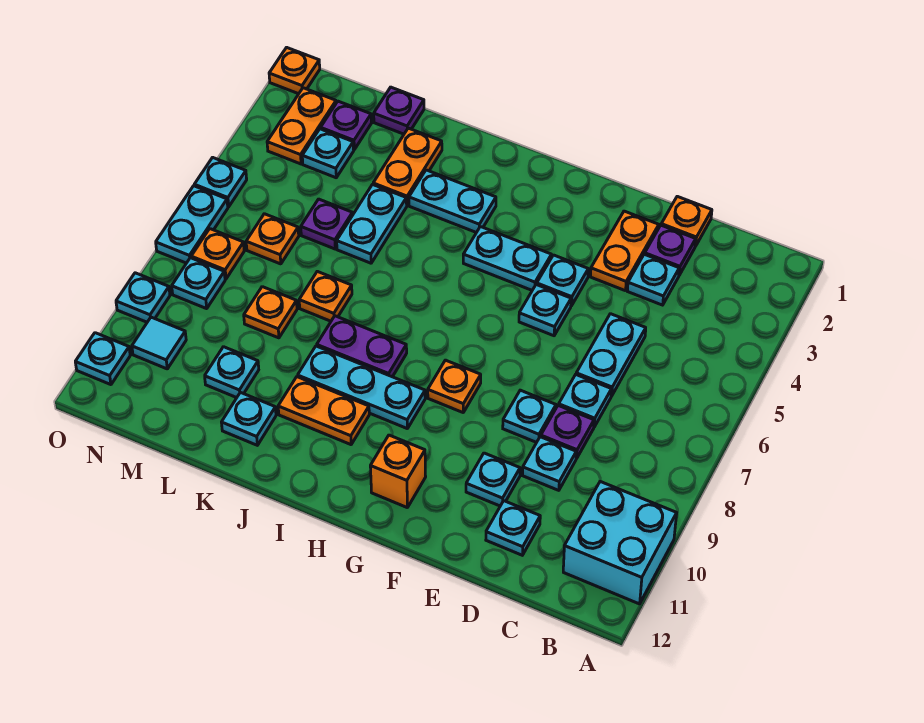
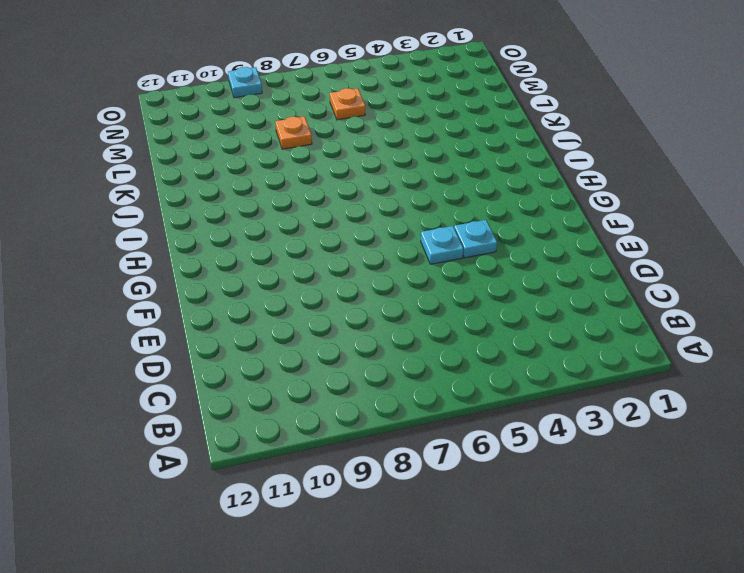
none -> cyan 2x2 brick [563,482,677,604]
none -> orange 1x1 plate [661,196,712,246]
none -> purple 1x1 plate [645,225,696,275]
none -> cyan 1x1 plate [627,254,679,305]

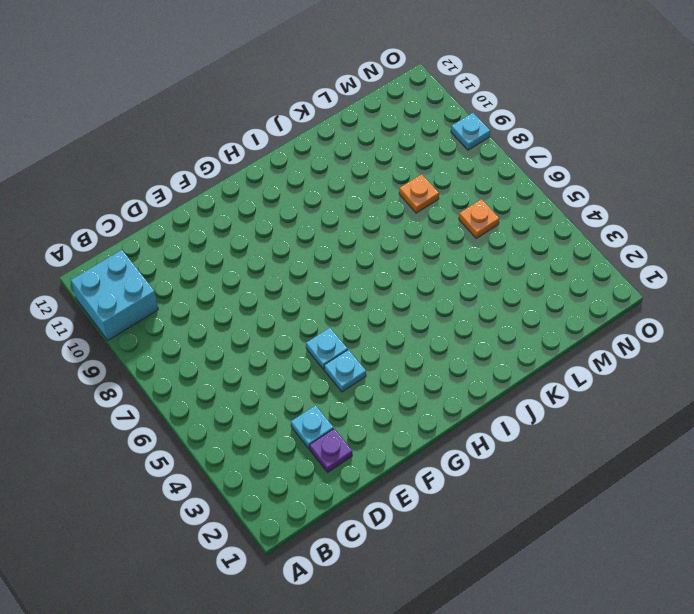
none -> orange 1x1 plate [661,196,712,246]
none -> cyan 1x2 plate [576,314,646,396]
none -> cyan 1x1 plate [559,375,611,427]
none -> purple 1x1 plate [541,405,594,459]

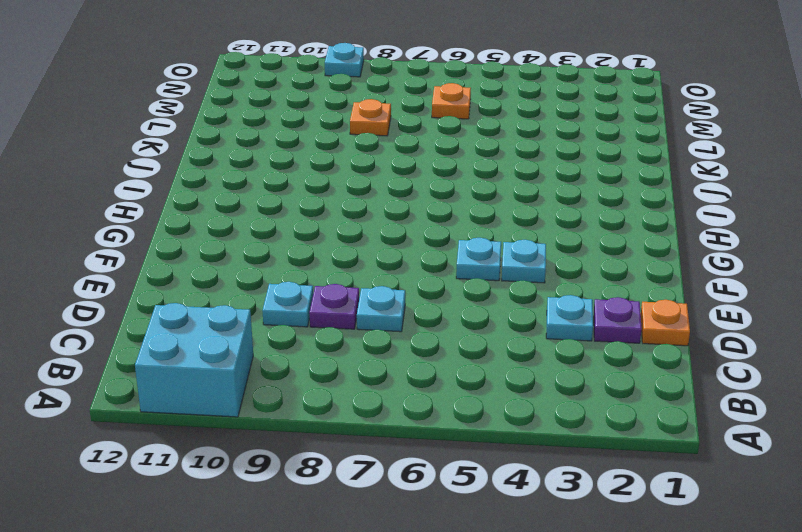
none -> cyan 1x2 plate [576,314,646,396]
none -> cyan 1x1 plate [486,501,540,555]
none -> orange 1x2 plate [591,211,659,291]
none -> cyan 1x1 plate [503,390,556,442]

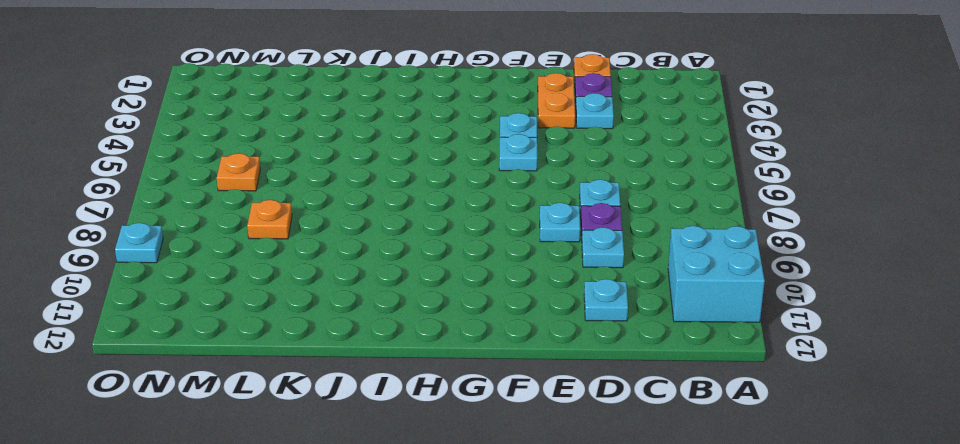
none -> cyan 1x2 plate [576,314,646,396]
none -> cyan 1x1 plate [466,453,520,506]
none -> cyan 1x2 plate [463,227,552,290]
none -> orange 1x1 plate [428,360,481,412]

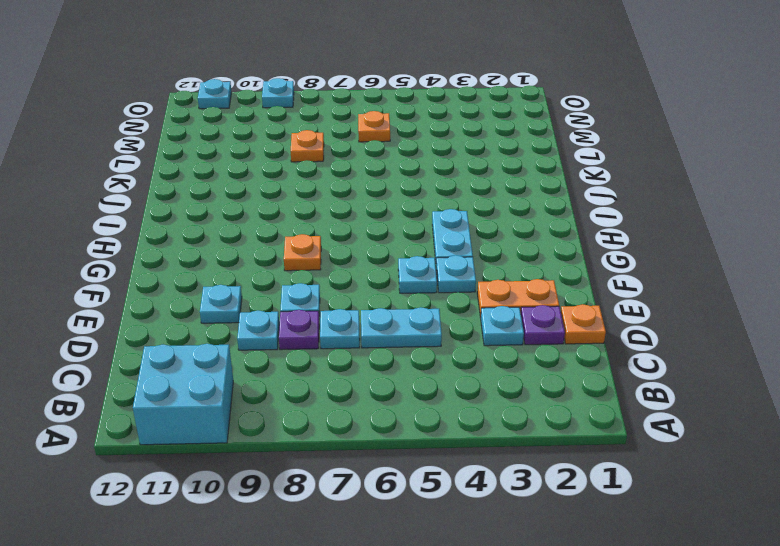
none -> cyan 1x1 plate [486,501,540,555]
none -> orange 1x1 brick [370,435,426,508]
none -> cyan 1x3 plate [298,346,425,429]
none -> cyan 1x2 plate [409,170,496,233]

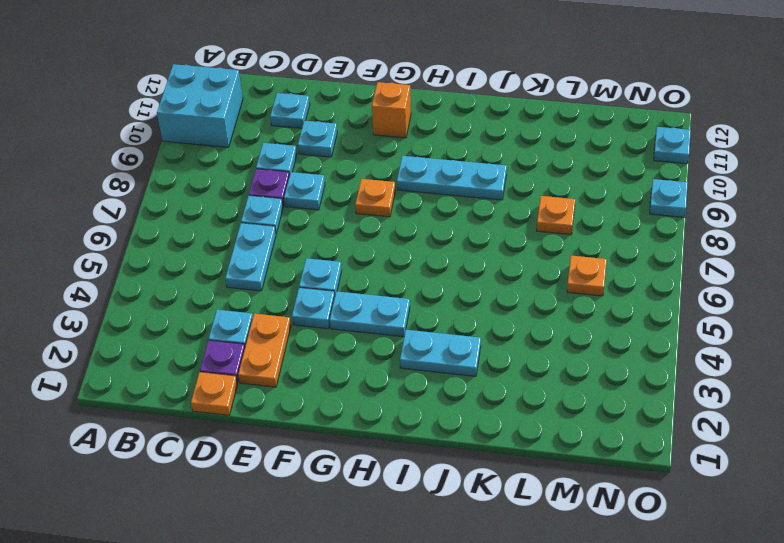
none -> purple 1x2 plate [317,316,407,377]
none -> orange 1x2 plate [278,377,369,445]
none -> orange 1x2 plate [373,128,442,205]
none -> cyan 1x2 plate [337,185,407,263]

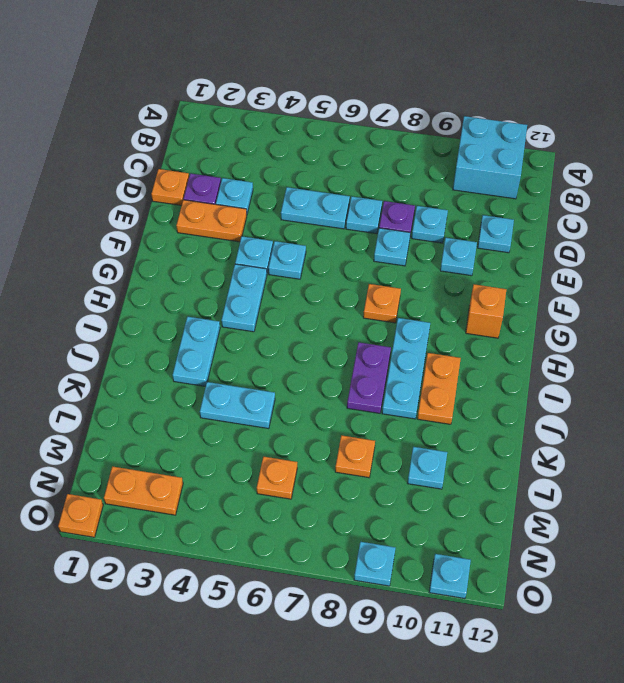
none -> orange 1x2 plate [373,128,442,205]
none -> orange 1x1 plate [299,271,352,321]
none -> cyan 1x1 plate [221,392,276,445]
none -> purple 1x1 plate [374,87,424,134]

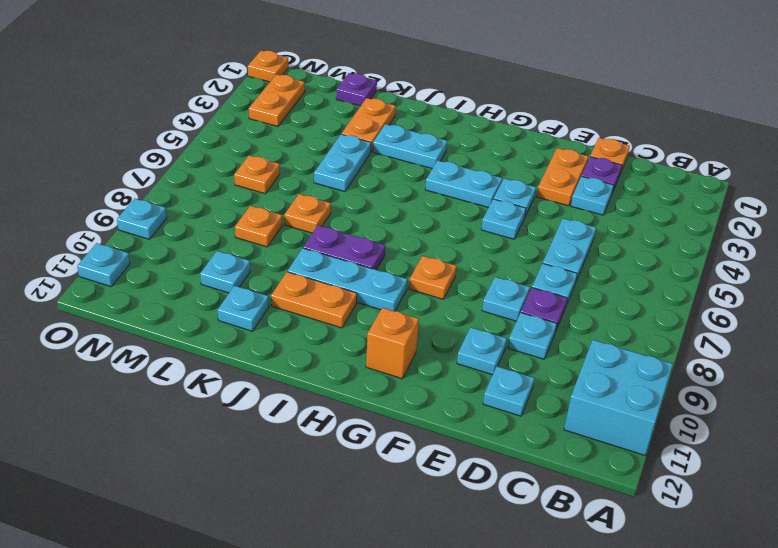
none -> purple 1x1 plate [301,199,353,249]
none -> purple 1x1 plate [321,101,371,149]
none -> cyan 1x1 plate [302,129,354,178]
none -> orange 1x1 plate [191,229,244,279]

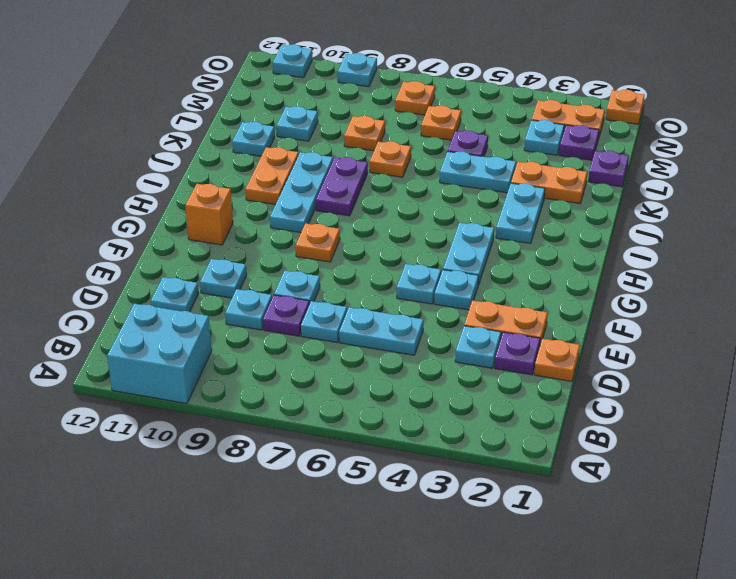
none -> cyan 1x1 plate [172,258,225,309]
none -> cyan 1x1 tile [132,317,186,369]
none -> cyan 1x1 plate [194,157,247,207]
none -> cyan 1x2 plate [156,186,228,263]

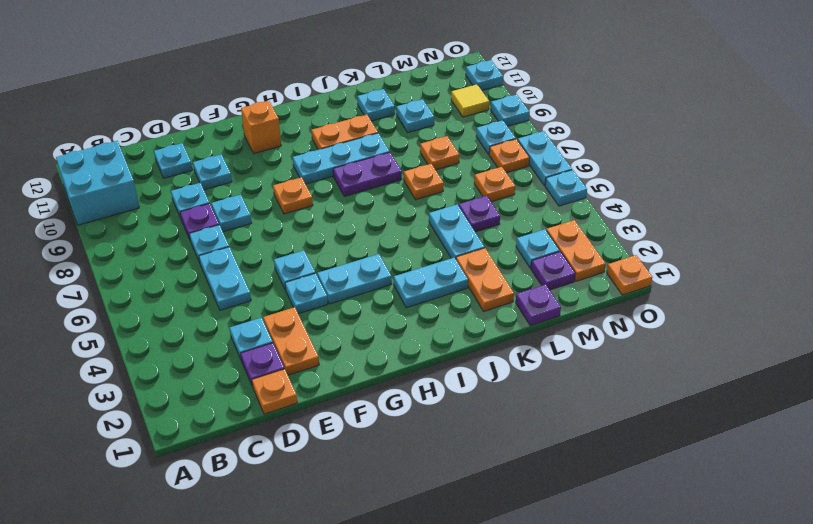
yellow 1x1 tile [451,84,489,117] -> cyan 1x1 tile [132,317,186,369]

